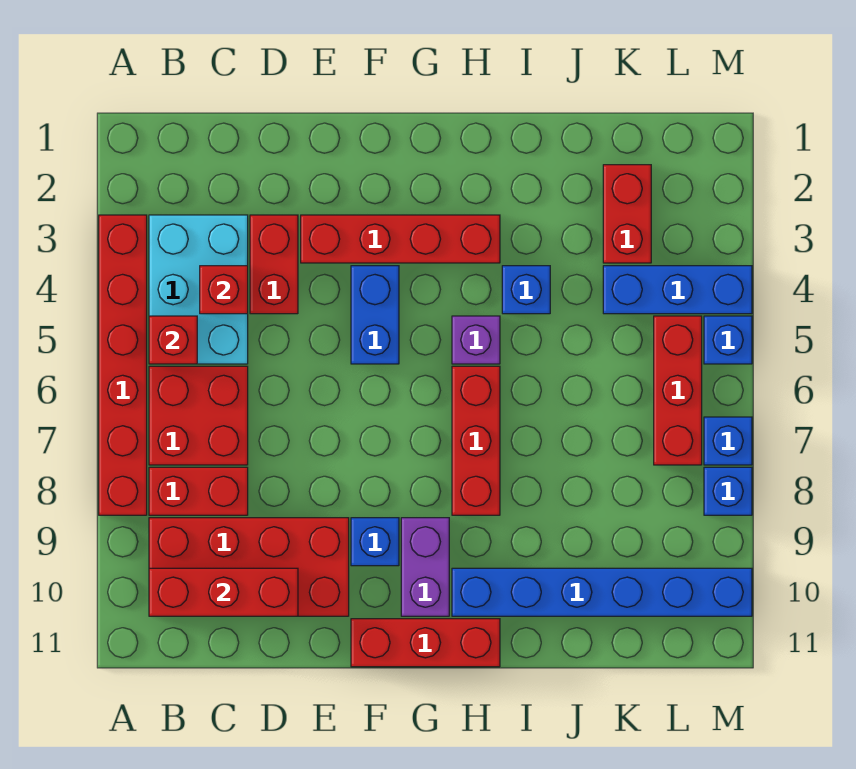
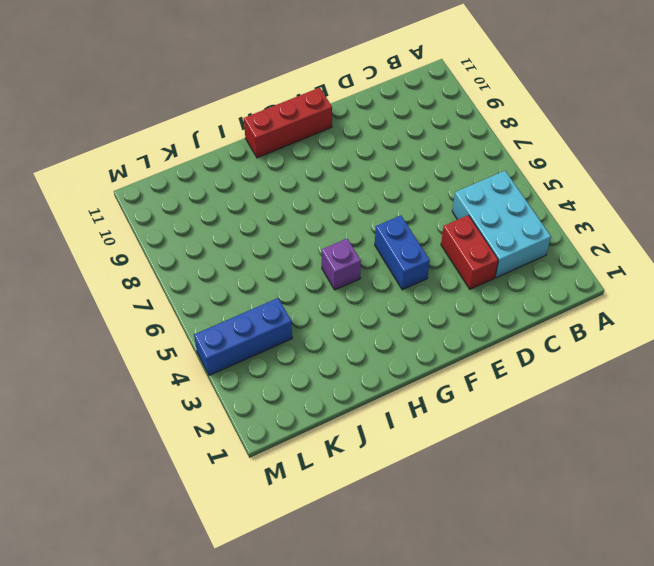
none -> red 1x6 brick [99,215,147,515]
none -> red 2x2 brick [149,366,248,465]
none -> red 1x2 brick [149,467,248,515]

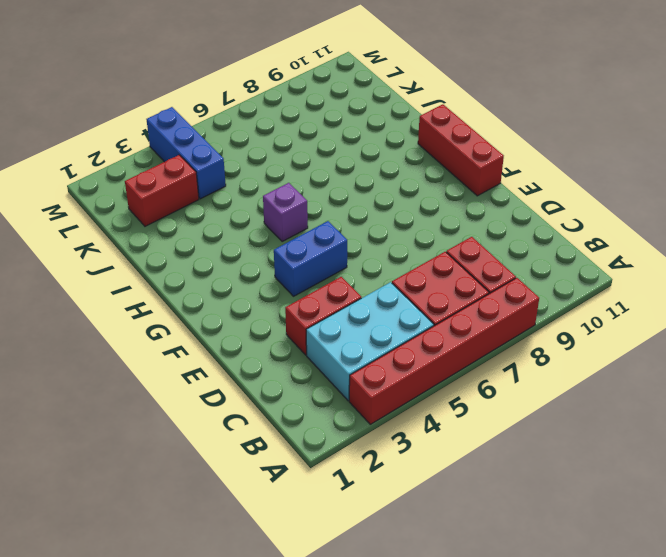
none -> red 2x4 brick [149,518,349,616]
none -> red 1x4 brick [301,215,500,263]
none -> blue 1x1 brick [351,518,399,566]

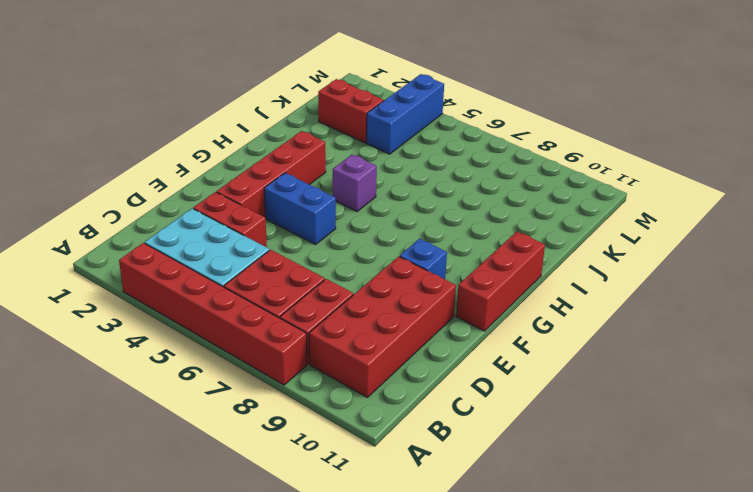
none -> purple 1x2 brick [401,518,449,616]
none -> red 1x3 brick [452,366,500,515]
none -> blue 1x6 brick [452,568,752,616]

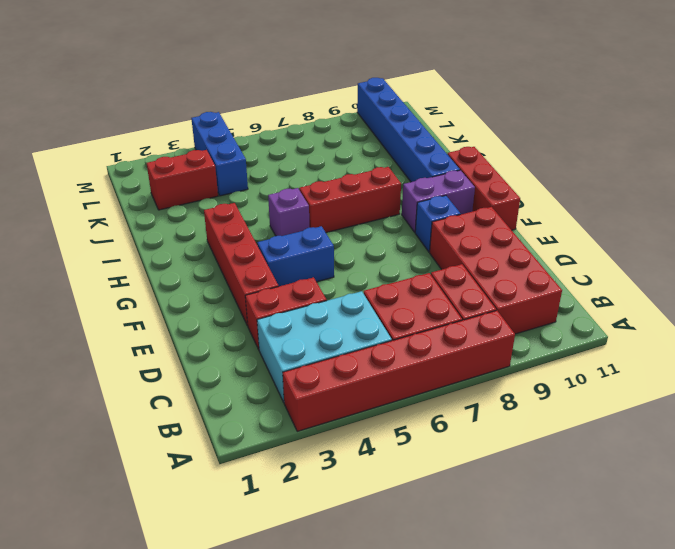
none -> blue 1x1 brick [502,266,550,314]
none -> red 1x3 brick [654,316,702,465]
none -> blue 1x1 brick [704,316,752,364]

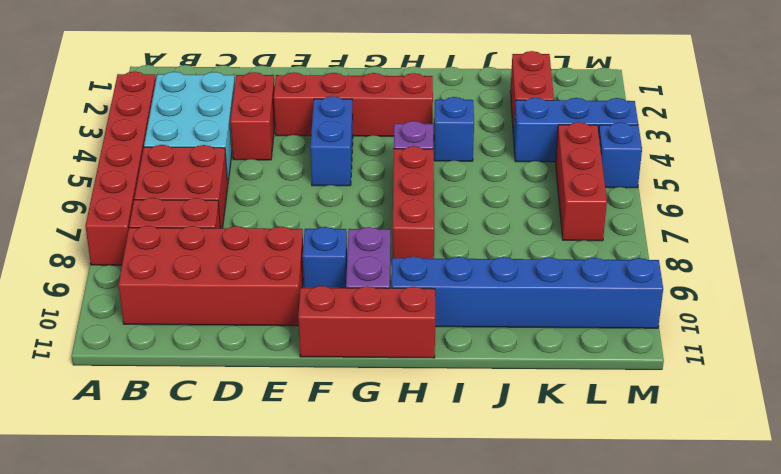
none -> blue 1x1 brick [704,417,752,465]
none -> blue 1x1 brick [704,467,752,515]
none -> red 1x1 brick [149,316,197,364]

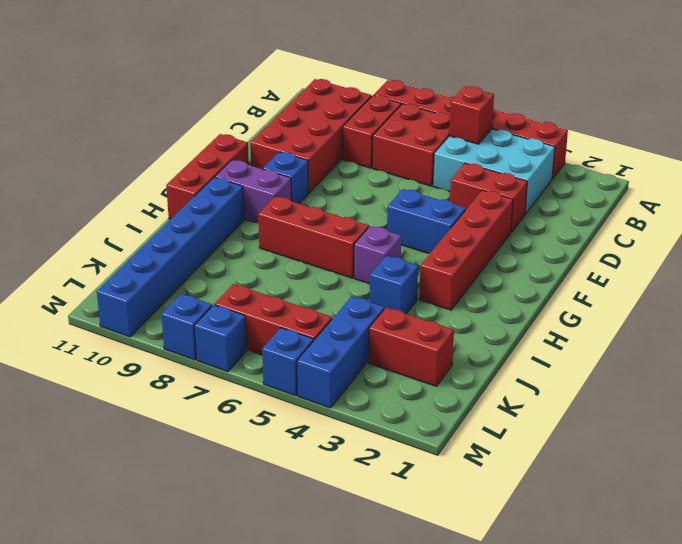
none -> red 1x3 brick [149,568,298,616]
none -> red 1x1 brick [200,266,248,314]

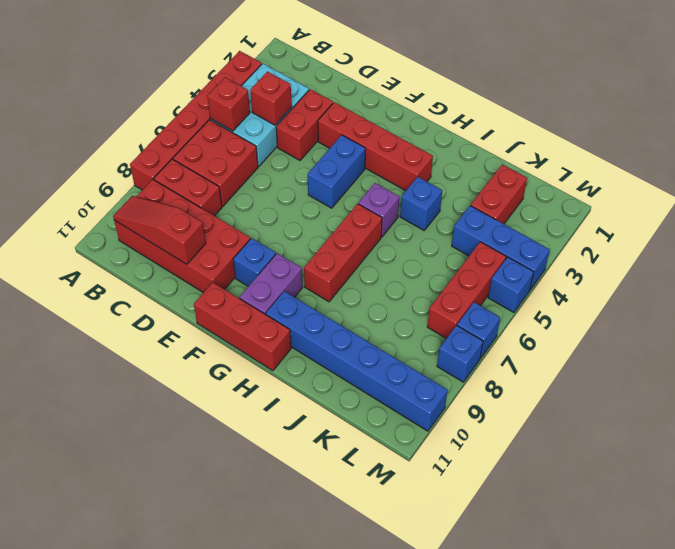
red 1x3 slope [113,196,206,264] -> red 1x3 brick [149,568,298,616]

